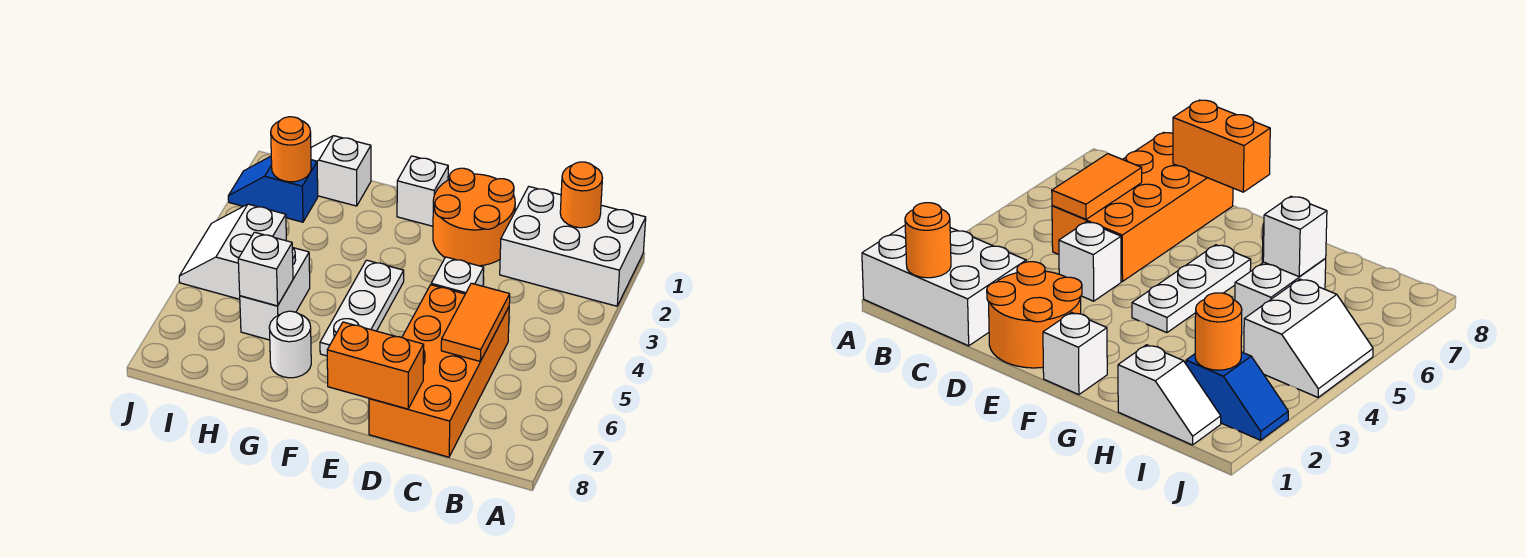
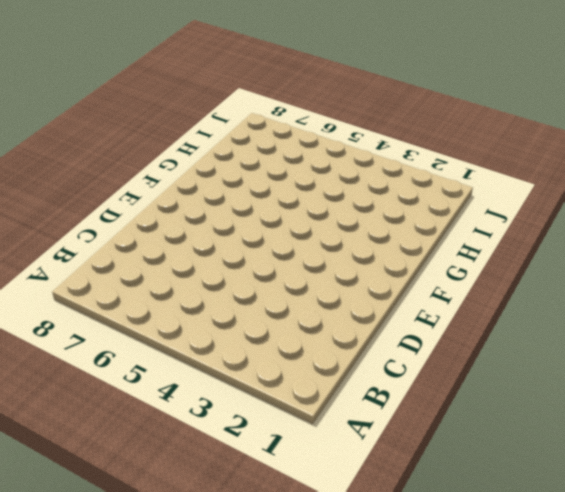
none -> white 2x3 brick [500,187,646,306]
none -> orange 2x4 brick [369,285,509,457]
none -> orange 2x2 round brick [433,168,515,266]

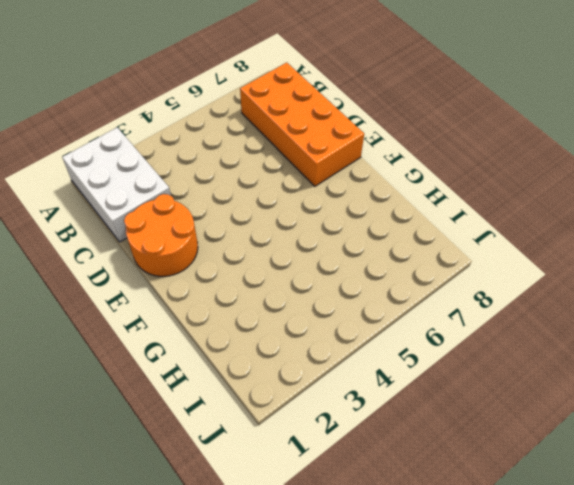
orange 2x4 brick [240,63,364,186] -> orange 2x4 brick turned to [369,285,509,457]
none -> white 1x1 brick [431,257,484,294]
none -> white 1x1 brick [397,156,448,226]
none -> white 1x3 plate [320,260,404,356]

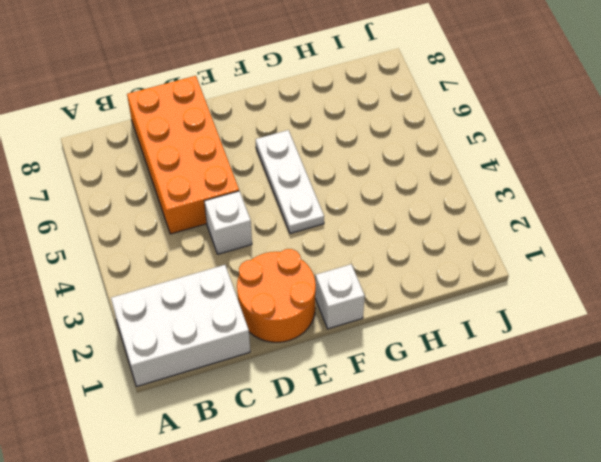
none -> white 1x1 round brick [269,311,311,378]
none -> white 1x2 slope [311,136,371,206]
none -> white 1x2 brick [240,248,310,340]

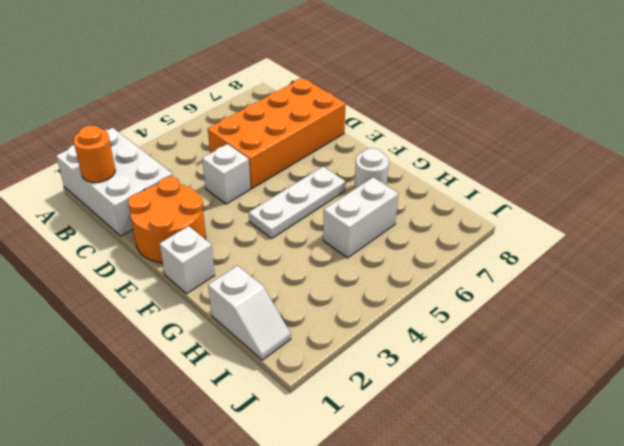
none -> blue 1x2 slope [228,156,318,222]
none -> white 2x2 slope [179,204,286,299]
none -> orange 1x2 tile [441,283,510,361]

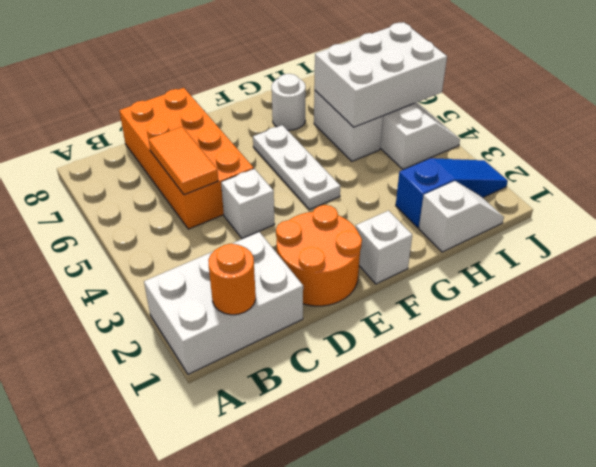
blue 1x3 slope [396,158,508,227] -> blue 1x2 slope [228,156,318,222]
white 2x3 brick [314,22,447,127] -> white 1x1 brick [238,232,293,306]
none -> orange 1x2 brick [327,322,424,409]
none -> orange 1x1 round brick [271,117,311,182]

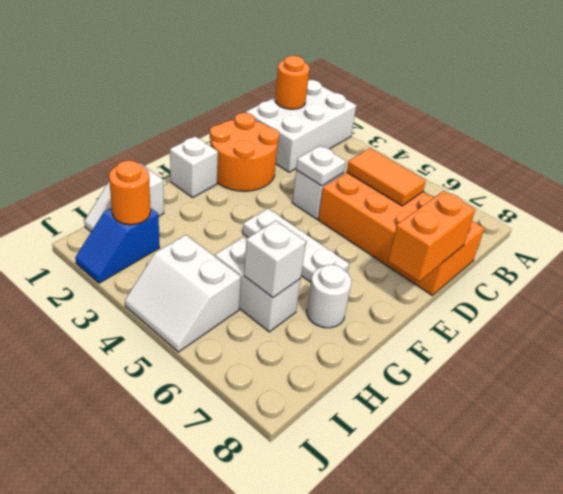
white 1x1 plate [296,146,346,186] -> none

